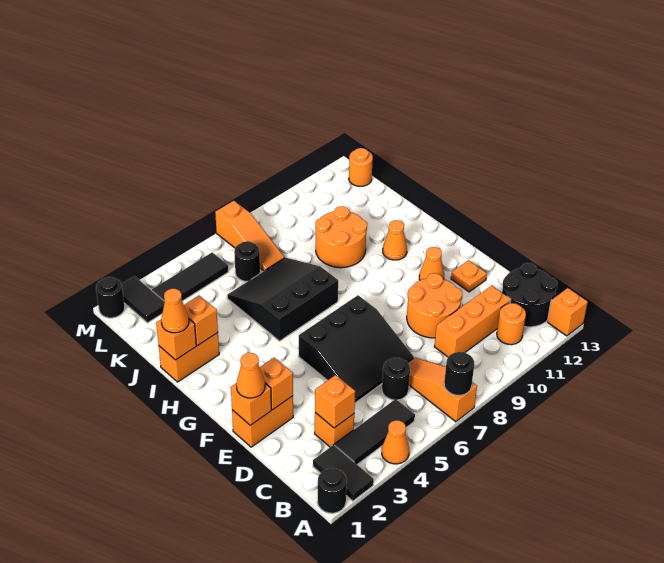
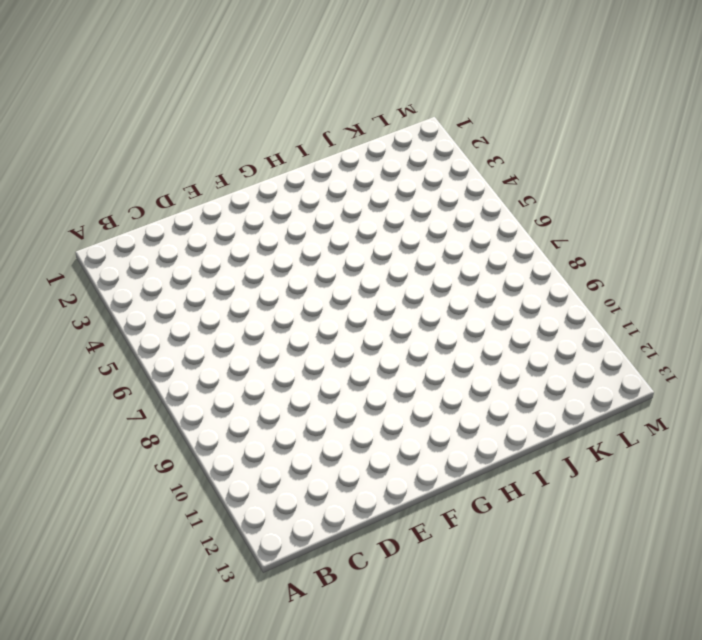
none -> black 1x1 round brick [317,468,347,513]
none -> black 1x2 tile [313,445,374,501]
none -> orange 1x1 cone [382,420,409,464]
none -> orange 1x3 slope [408,358,477,422]

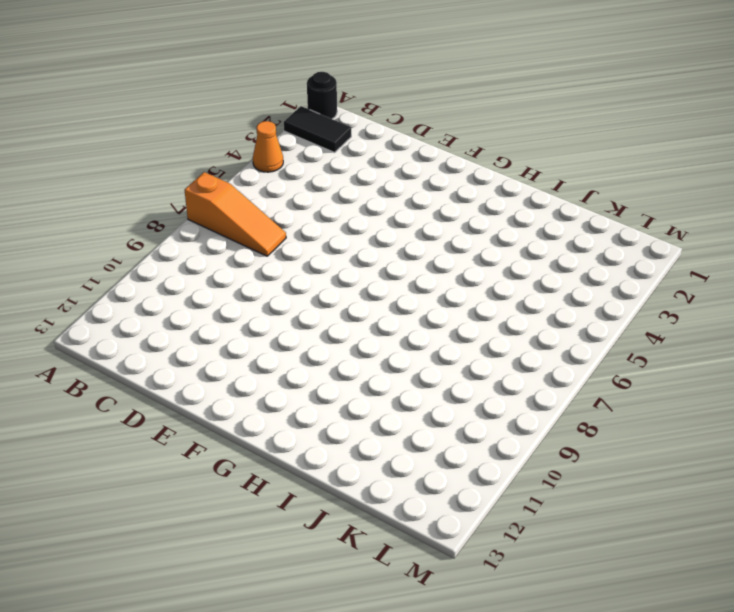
none -> orange 1x1 brick [547,288,588,336]
none -> black 1x3 tile [335,399,415,464]
none -> orange 1x1 round brick [497,303,526,345]
none -> black 2x2 round brick [502,263,557,327]

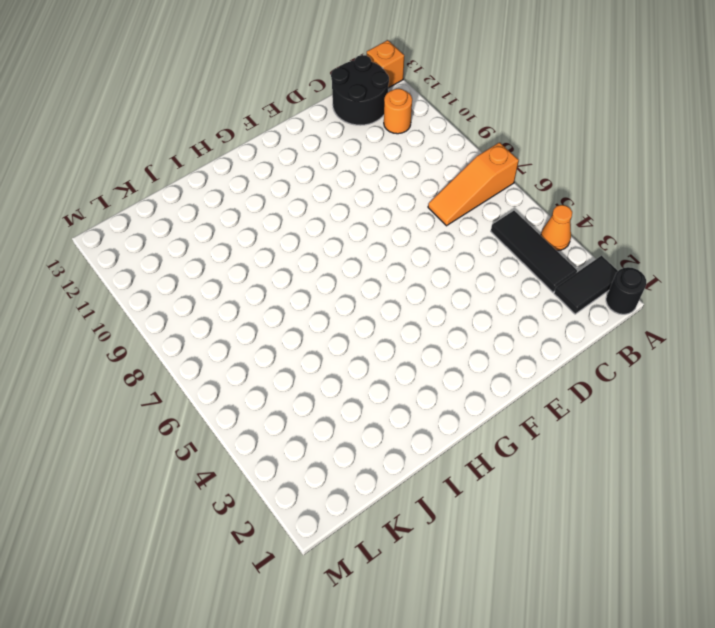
none -> orange 1x1 brick [315,413,354,447]
none -> black 1x1 round brick [382,358,410,400]
none -> orange 1x3 brick [434,286,511,357]
none -> black 3x3 slope [299,295,414,403]

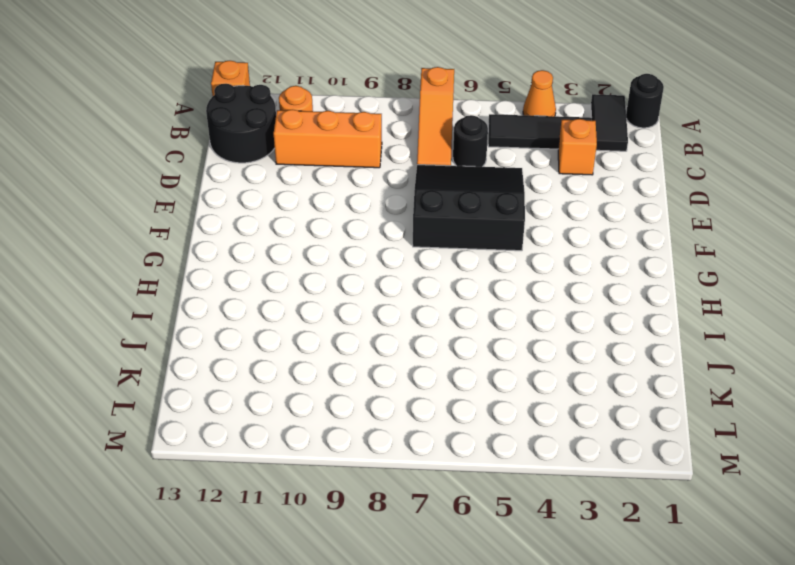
none -> orange 2x2 round brick [407,273,462,338]
none -> orange 1x2 brick [232,396,293,447]
none -> orange 1x1 plate [451,260,487,292]
none -> orange 1x1 cone [419,247,444,280]

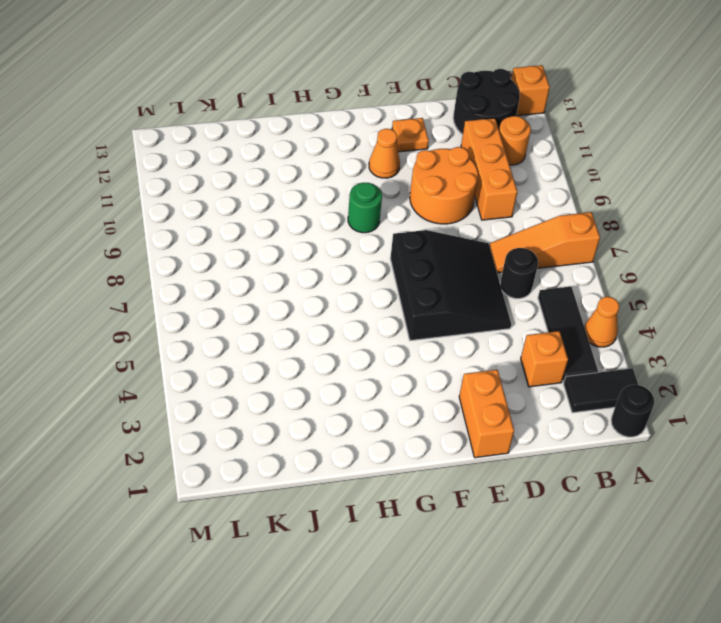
green 1x1 round brick [348,183,382,233] -> none
none -> black 3x3 slope [227,258,338,341]
none -> orange 1x1 cone [383,220,407,260]
none -> orange 1x2 brick [159,333,219,382]
none -> orange 2x2 round brick [315,206,367,268]

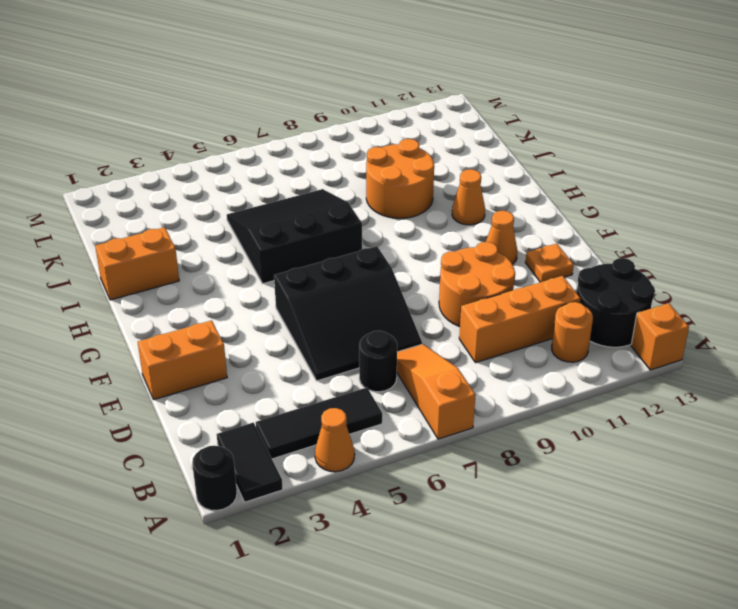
none -> orange 1x1 brick [315,413,354,447]
none -> black 1x1 round brick [234,241,260,281]
none -> orange 1x3 slope [215,201,285,271]
none -> black 1x2 tile [122,276,165,323]

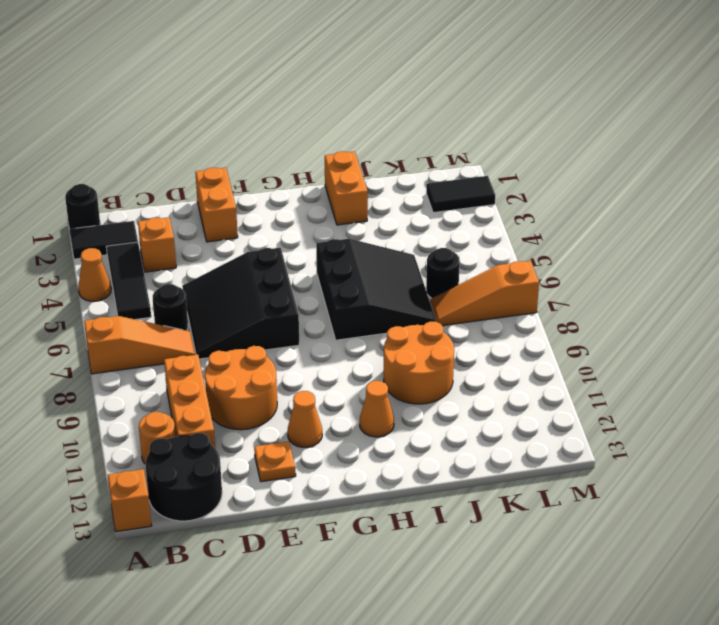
none -> black 1x3 tile [152,252,228,301]
none -> orange 1x1 round brick [349,148,373,186]
none -> black 1x1 round brick [96,277,125,318]
none -> black 1x1 round brick [444,352,474,395]

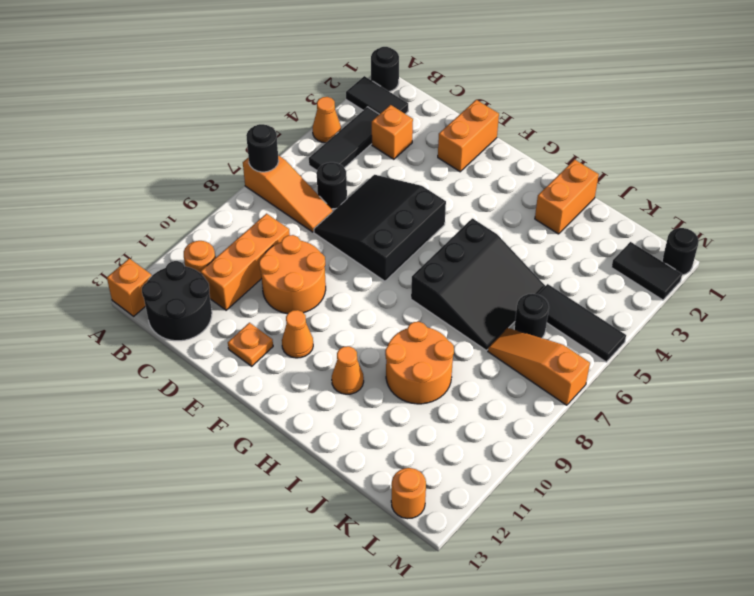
black 1x3 tile [537,284,626,362] -> black 1x3 tile turned to [152,252,228,301]
none -> orange 1x1 brick [315,375,355,428]
none -> orange 1x1 brick [231,384,271,425]
none -> orange 1x1 brick [260,357,293,410]
none -> orange 1x1 brick [156,319,196,360]

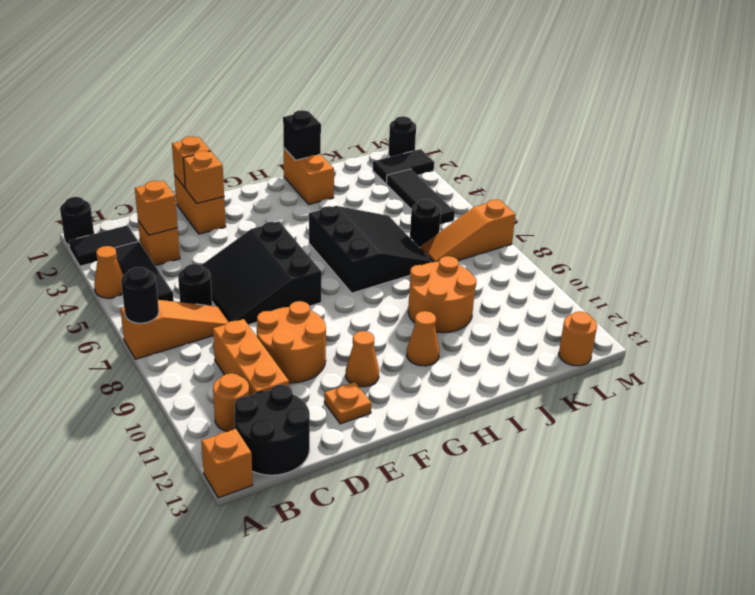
black 1x1 brick [283,110,321,160] -> orange 1x1 brick [156,319,196,360]
none -> orange 1x1 brick [184,295,218,345]
none -> orange 1x1 cone [236,353,265,398]
none -> orange 1x1 cone [161,289,189,333]

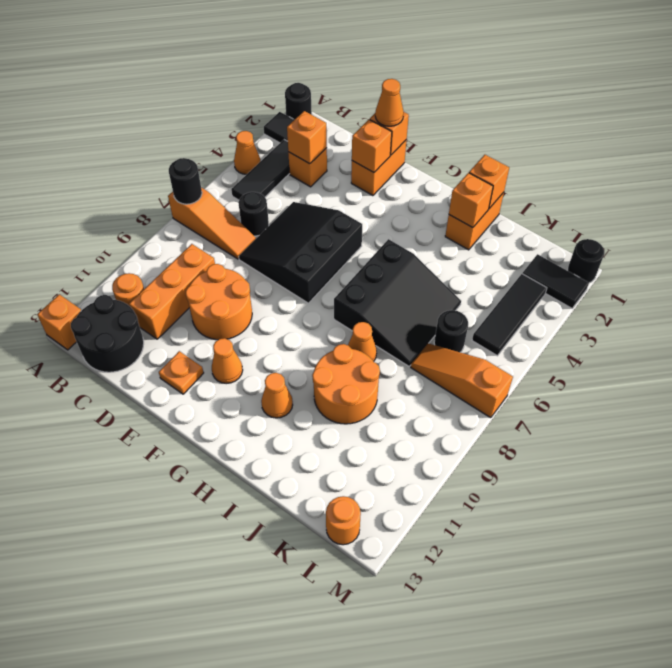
orange 1x1 cone [348,322,377,361] -> orange 1x1 cone moved to [161,289,189,333]

